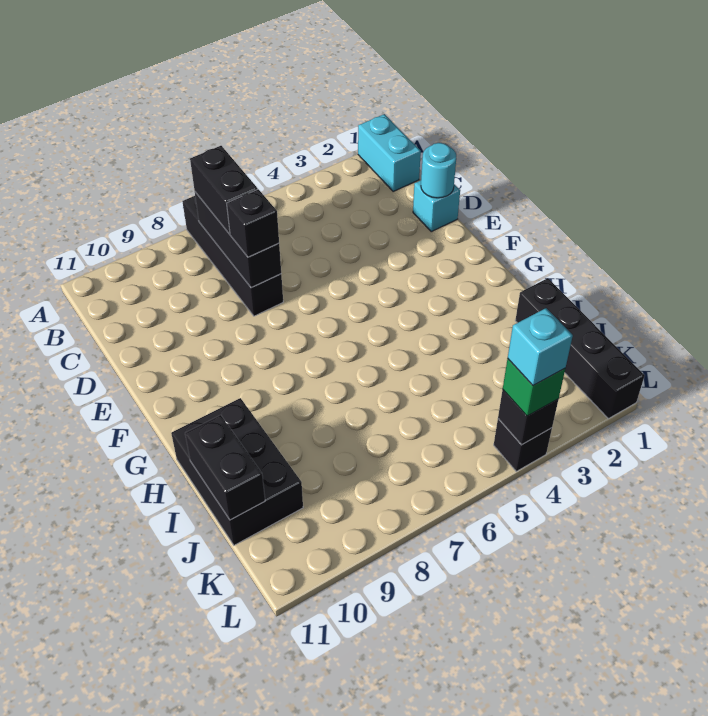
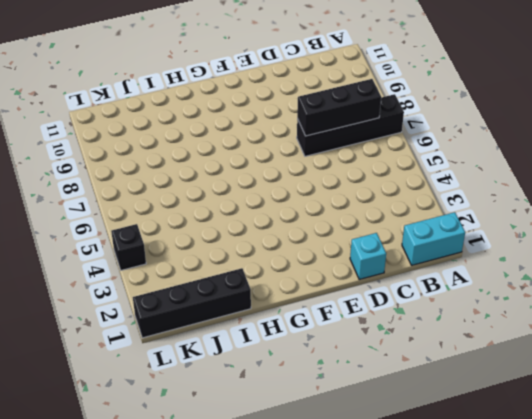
none -> black 2x3 brick [171,398,303,545]
none -> cyan 1x1 round brick [421,143,456,198]
none -> black 1x2 brick [185,415,265,520]

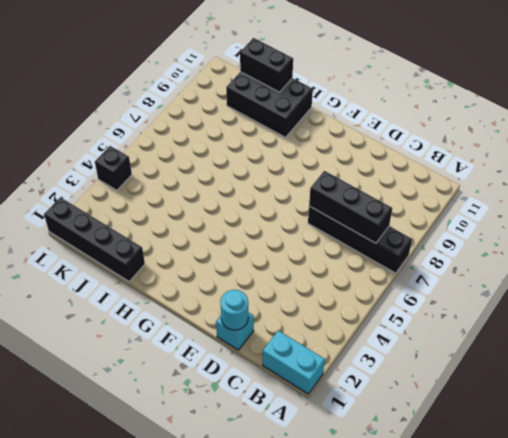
none -> black 1x1 brick [498,390,558,445]
none -> black 1x2 brick [190,146,258,234]
none -> black 1x1 brick [227,189,279,257]

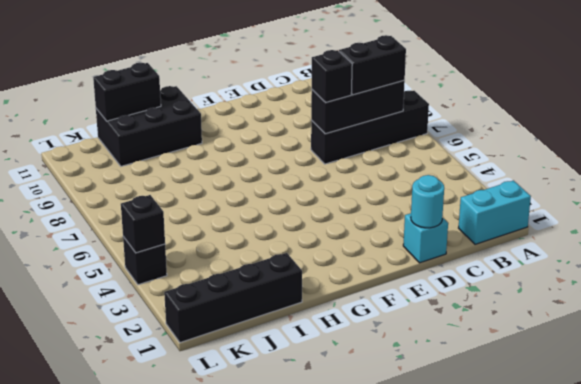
none -> green 1x1 brick [503,359,565,416]
none -> cyan 1x1 brick [508,308,573,386]

